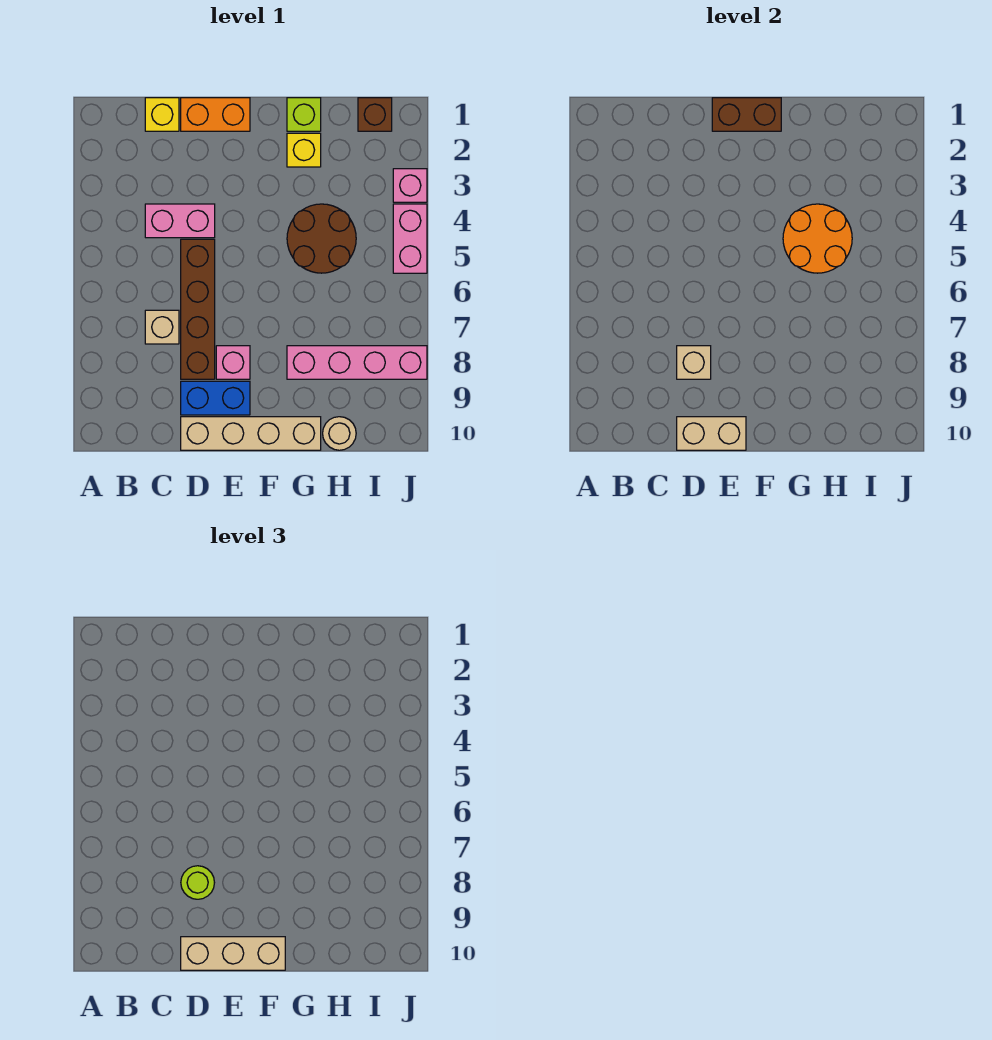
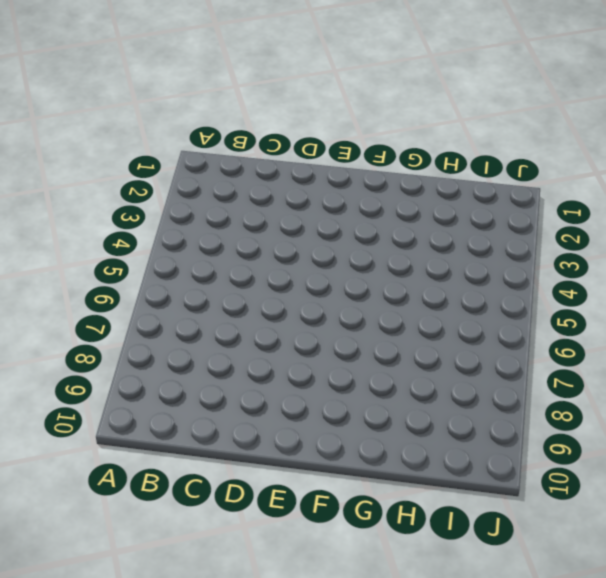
none -> yellow 1x1 brick [145,98,179,131]
none -> pink 1x2 brick [145,204,215,238]
none -> tan 1x1 brick [145,310,179,344]

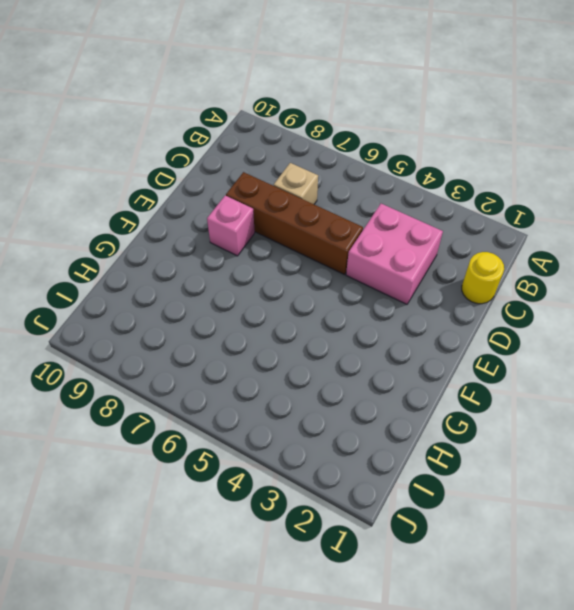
yellow 1x1 round brick [462,252,504,304] -> yellow 1x1 brick [145,98,179,131]
pink 2x2 brick [346,204,443,304] -> pink 1x2 brick [145,204,215,238]
none -> orange 1x2 brick [181,98,250,131]
none -> blue 1x2 brick [181,381,250,415]
none -> tan 1x4 brick [181,417,321,450]

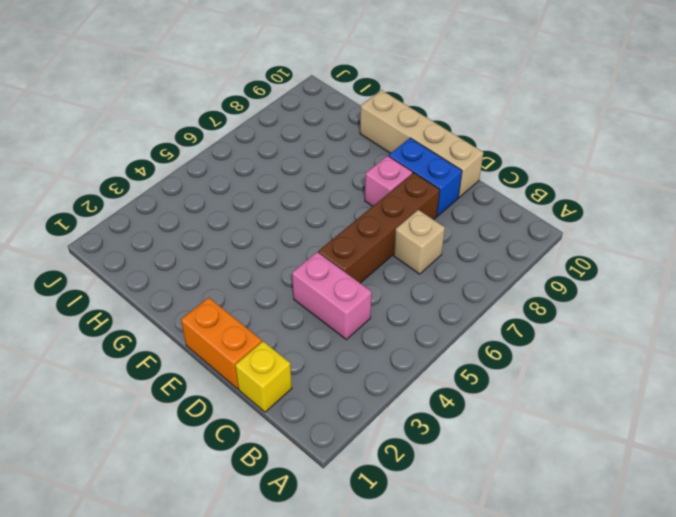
none -> lime 1x1 brick [287,98,321,131]
none -> yellow 1x1 brick [287,133,321,167]
none -> brown 2x2 round brick [287,204,356,273]

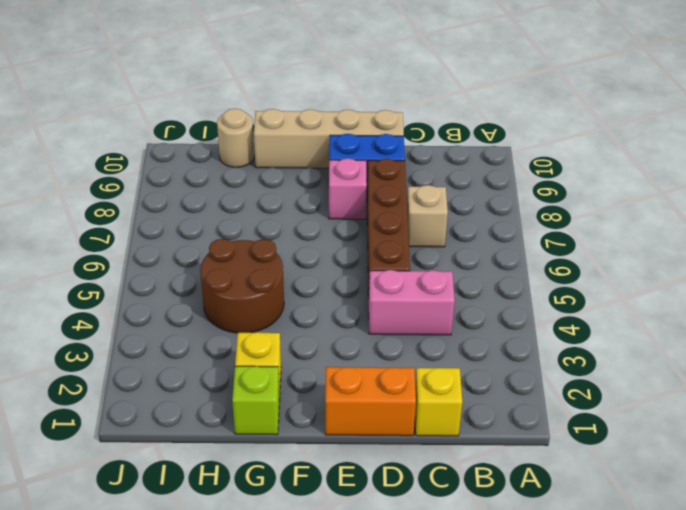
none -> pink 1x4 brick [287,346,427,379]
none -> brown 1x1 brick [358,98,392,131]
none -> pink 1x1 brick [393,169,427,202]

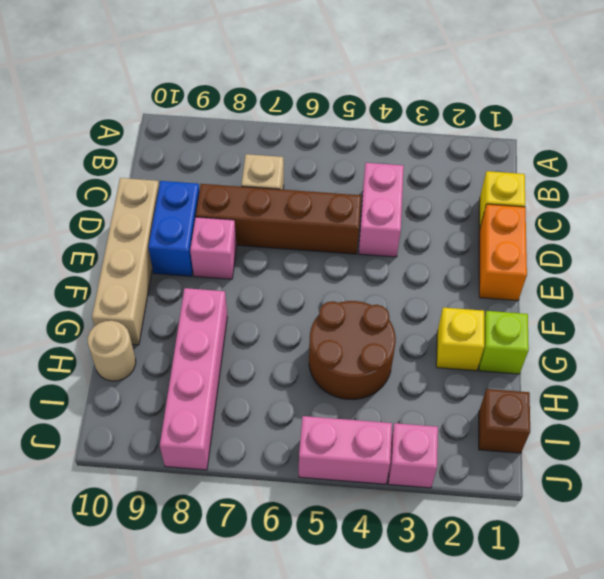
none -> tan 1x1 brick [677,346,711,379]
none -> tan 1x2 brick [677,417,746,450]
none -> brown 1x2 brick [712,98,781,131]

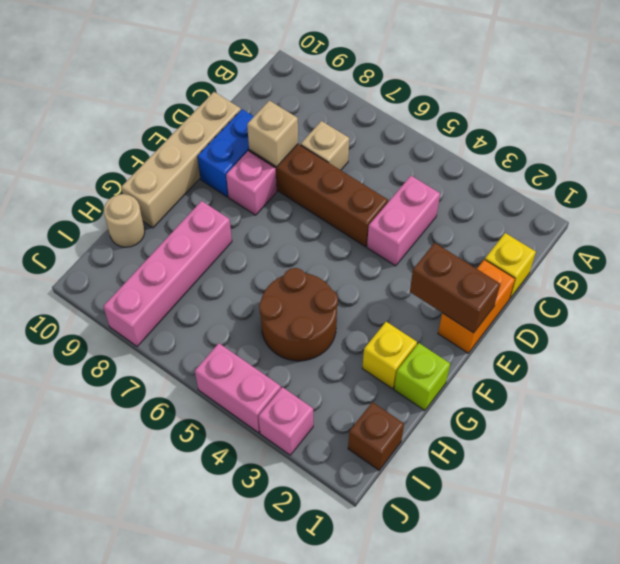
brown 1x2 brick [410,243,500,333] -> brown 1x2 brick turned to [712,98,781,131]
none -> tan 1x2 brick [677,417,746,450]
none -> orange 2x2 round brick [783,204,852,273]
none -> lime 1x1 round brick [181,866,215,899]

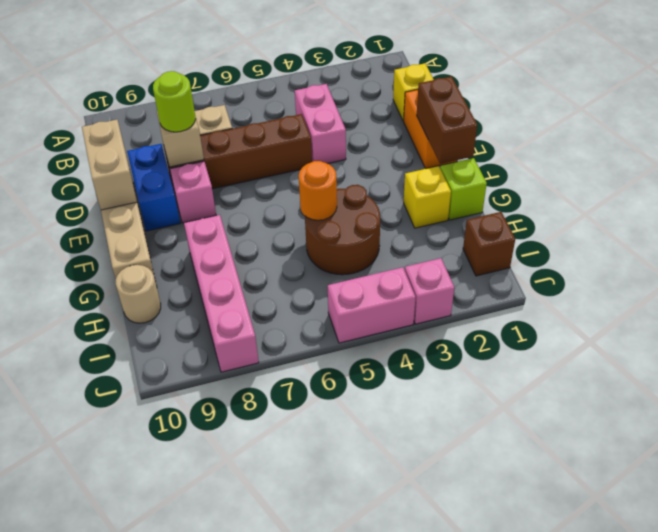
orange 1x1 round brick [299,161,337,220] -> orange 2x2 round brick [783,204,852,273]
none -> tan 1x3 brick [181,937,285,970]

